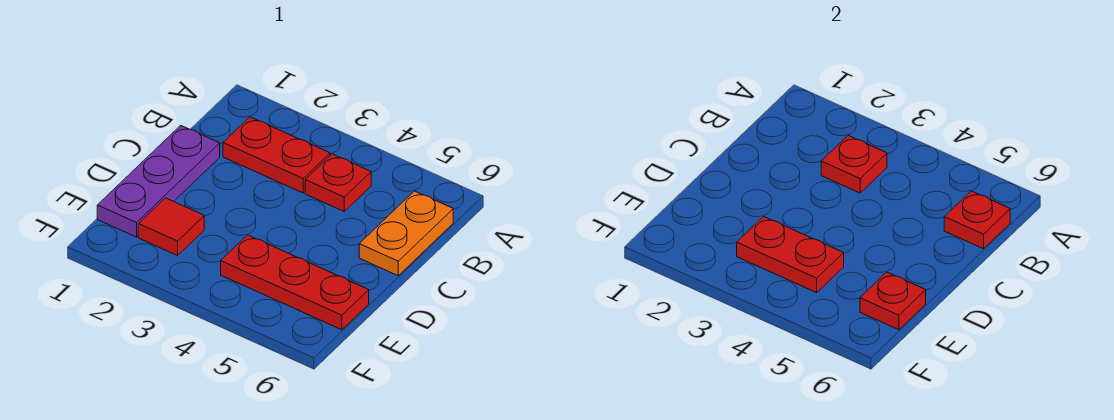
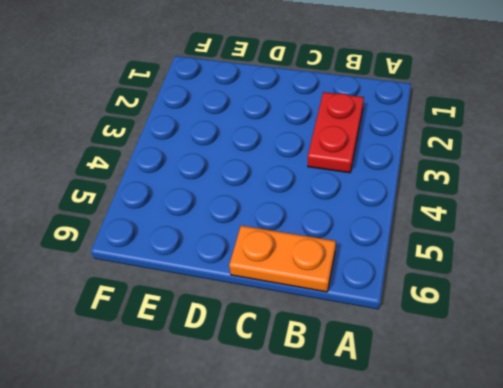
none -> red 1x1 plate [305,154,371,211]
none -> purple 1x3 plate [97,125,220,237]

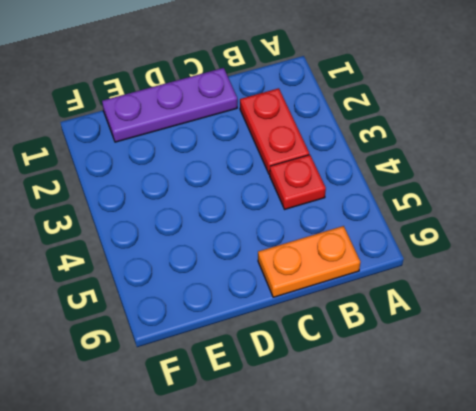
none -> red 1x1 tile [138,198,204,256]
none -> red 1x3 plate [221,235,369,330]

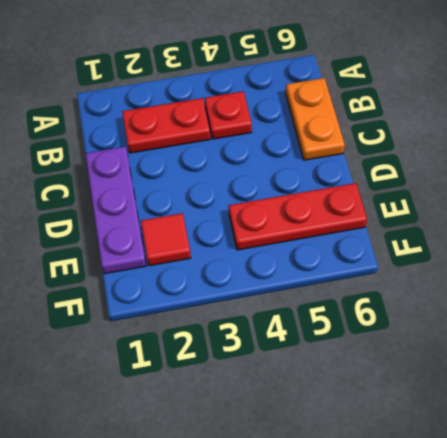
none -> red 1x1 plate [821,136,887,193]
none -> red 1x1 plate [944,191,1010,249]

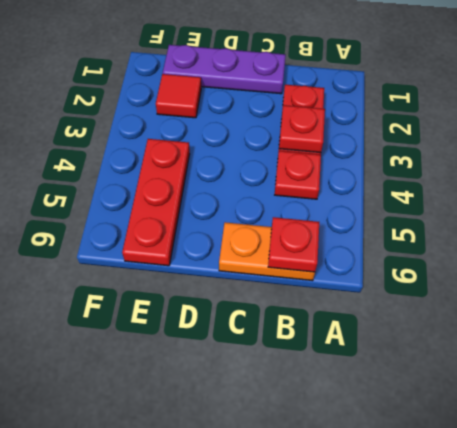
none -> red 1x2 plate [737,217,844,293]
none -> red 1x1 plate [860,272,926,330]

